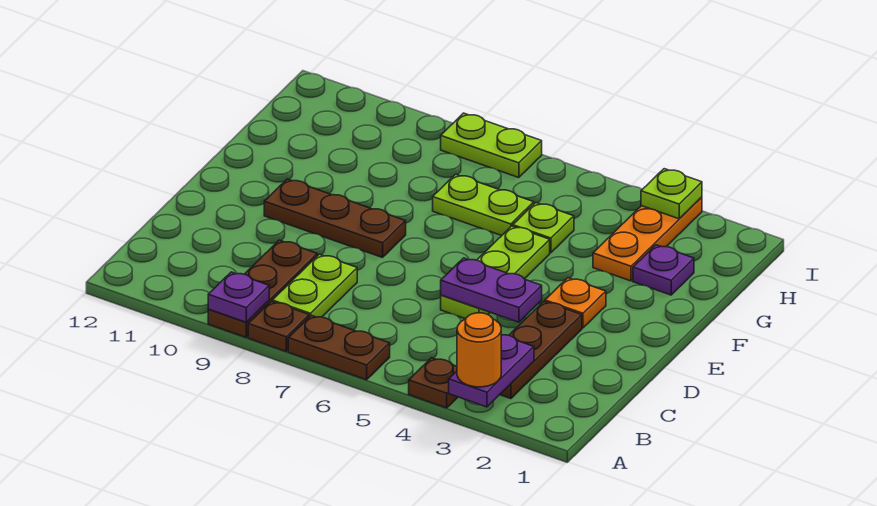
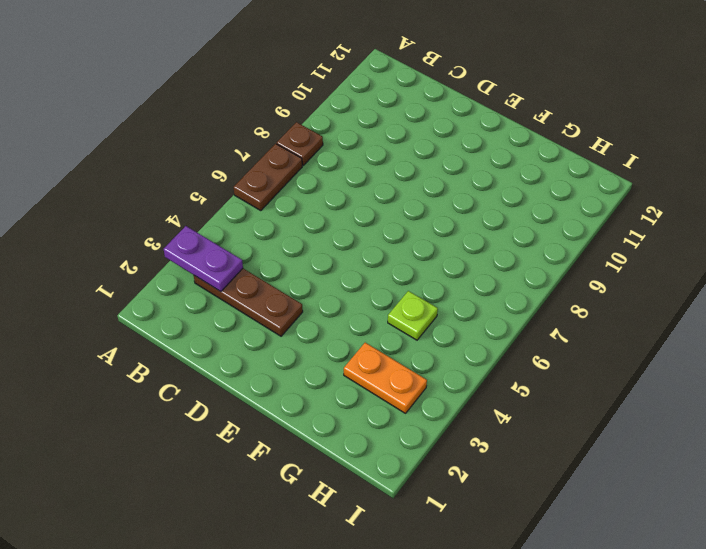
orange 1x2 plate [344,343,427,413] -> orange 1x3 plate [593,197,702,281]
none -> brown 1x1 plate [409,358,458,408]
none -> brown 1x3 plate [208,240,317,337]
none -> lime 1x2 plate [272,254,357,317]

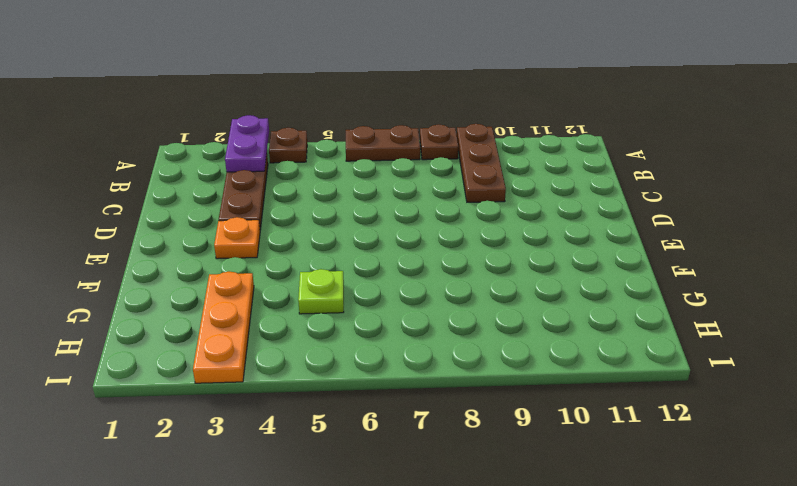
none -> lime 1x2 plate [272,254,357,317]
none -> lime 1x3 plate [441,226,550,319]
none -> brown 1x3 plate [264,179,406,258]

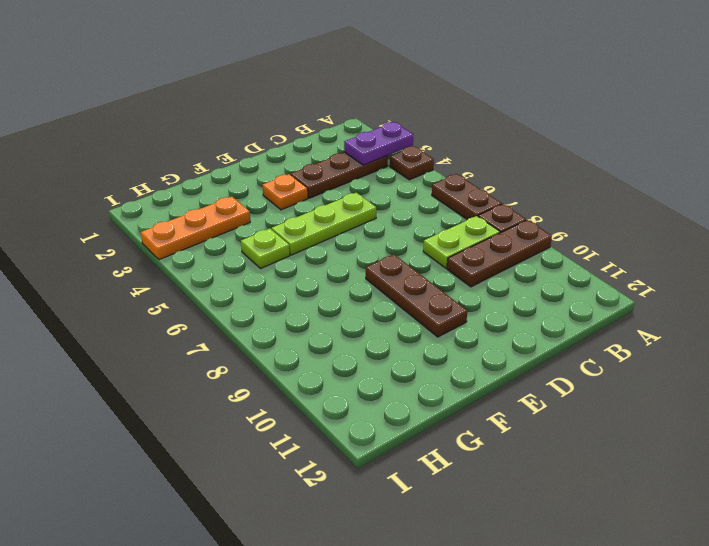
none -> purple 1x1 plate [633,245,694,295]
none -> lime 1x2 plate [433,174,534,236]
none -> lime 1x2 plate [441,113,542,178]

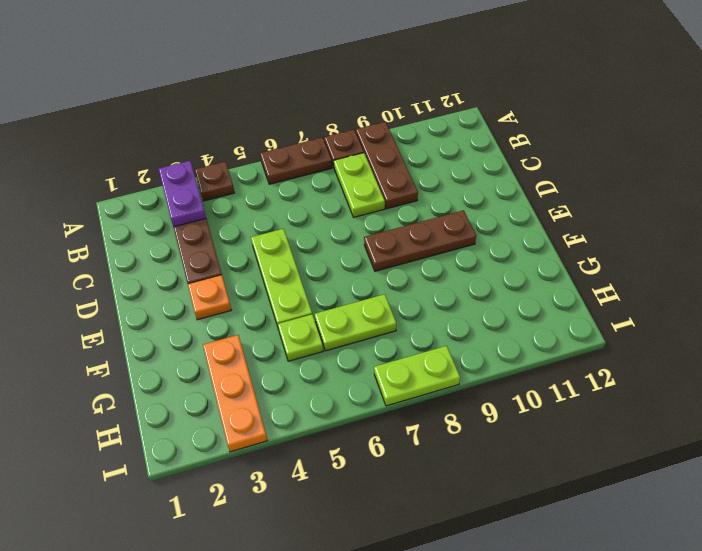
none -> purple 1x1 plate [633,245,694,295]
none -> purple 1x1 plate [208,272,269,322]
none -> purple 1x2 plate [441,258,542,322]

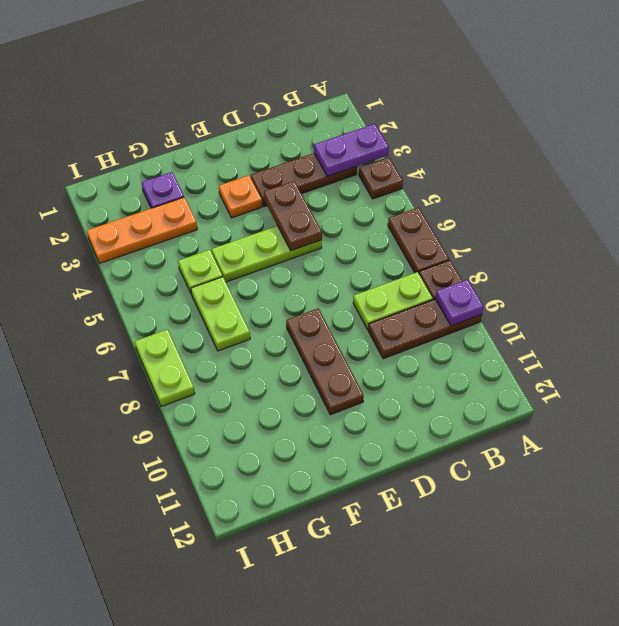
brown 1x2 plate [264,181,322,251] -> purple 1x2 plate [441,258,542,322]
none -> lime 1x1 plate [641,169,702,219]
none -> orange 1x1 round brick [457,313,501,387]

